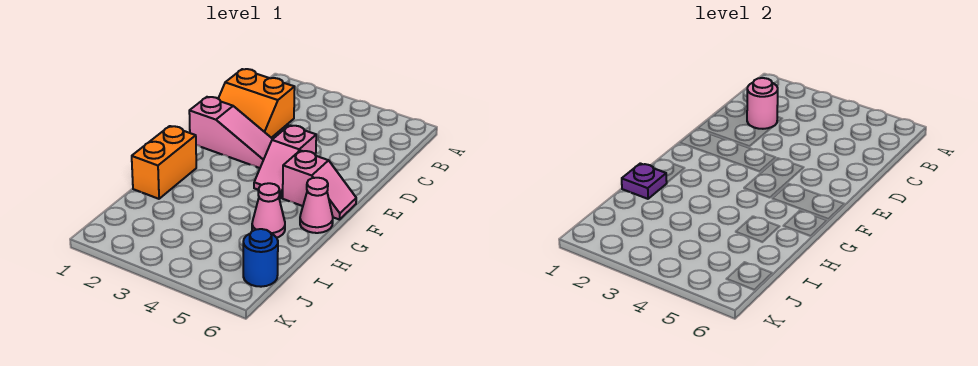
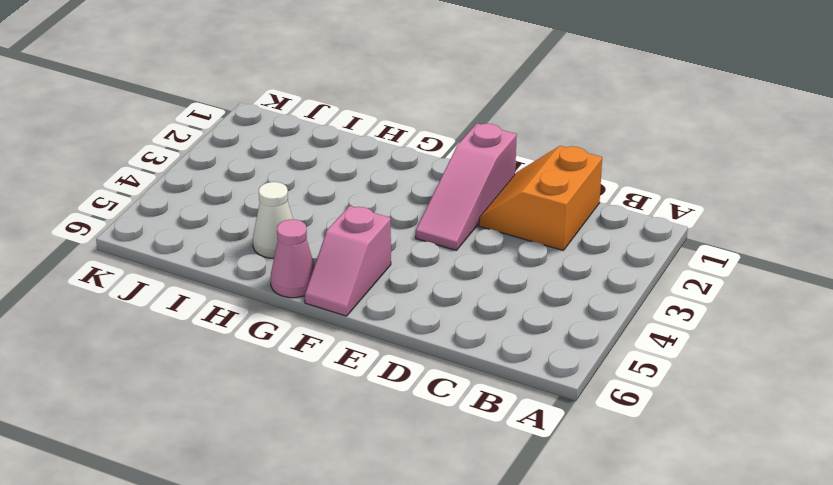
white 1x1 cone [253,182,293,258] -> pink 1x1 cone [252,183,285,238]
none -> pink 1x2 slope [254,125,316,198]
none -> orange 1x2 brick [132,126,196,199]

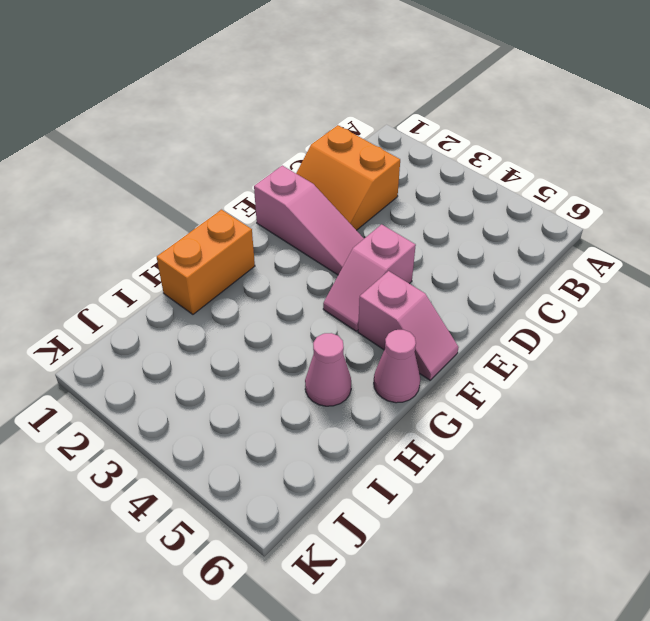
none -> blue 1x1 round brick [243,229,278,287]
none -> pink 1x1 round brick [747,78,778,129]

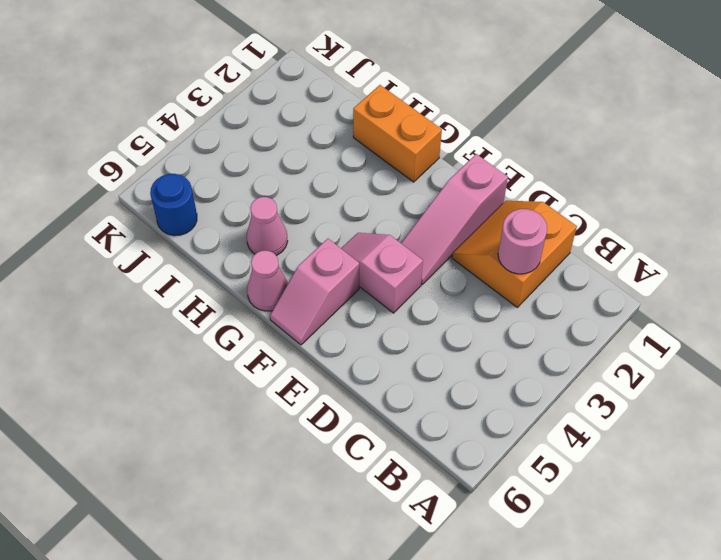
none -> purple 1x1 plate [622,163,667,199]

